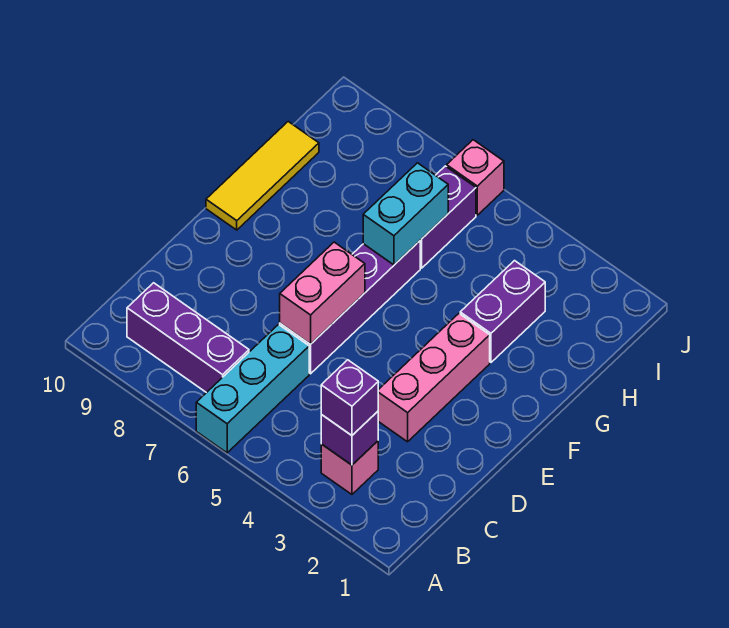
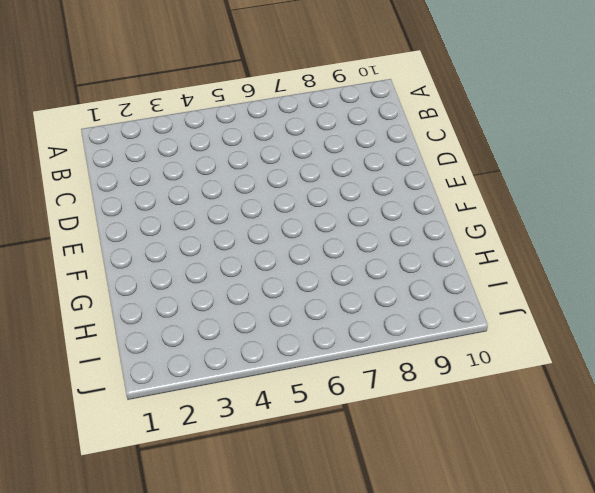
none -> cyan 1x3 brick [196,325,309,453]
none -> pink 1x1 brick [321,441,378,494]
none -> purple 1x3 brick [127,283,249,393]

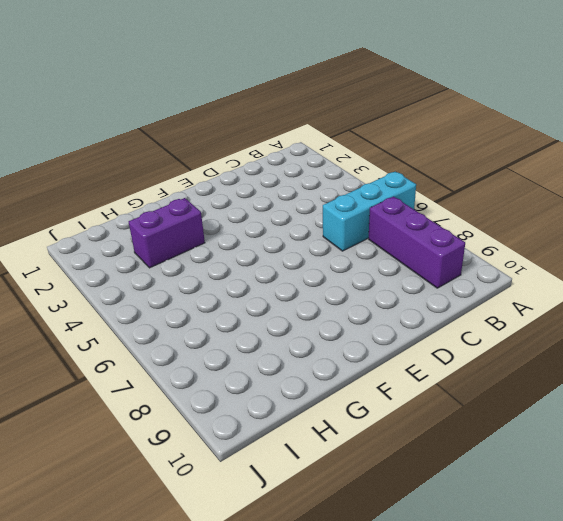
none -> pink 1x1 brick [321,441,378,494]
none -> pink 1x3 brick [378,314,490,442]
none -> purple 1x4 brick [280,241,420,374]

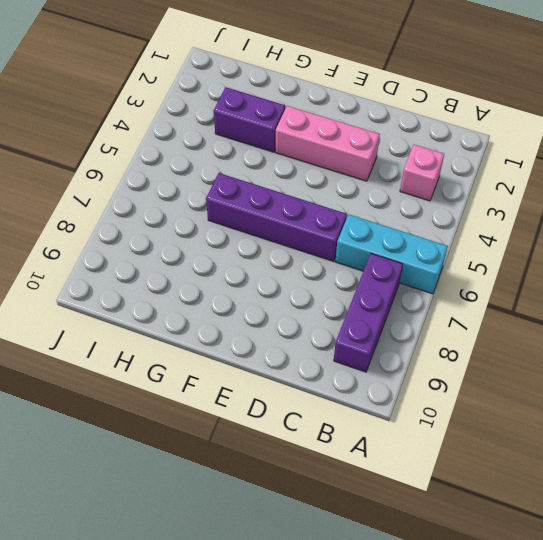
none -> yellow 1x3 tile [206,122,319,230]
none -> purple 1x2 brick [420,166,476,268]
none -> pink 1x1 brick [447,140,504,215]

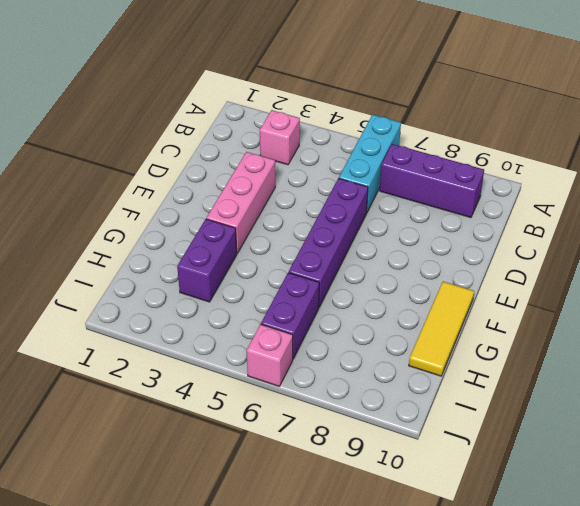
none -> purple 1x1 brick [321,411,378,465]
none -> pink 1x2 brick [280,242,365,344]
none -> cyan 1x2 brick [363,163,448,265]

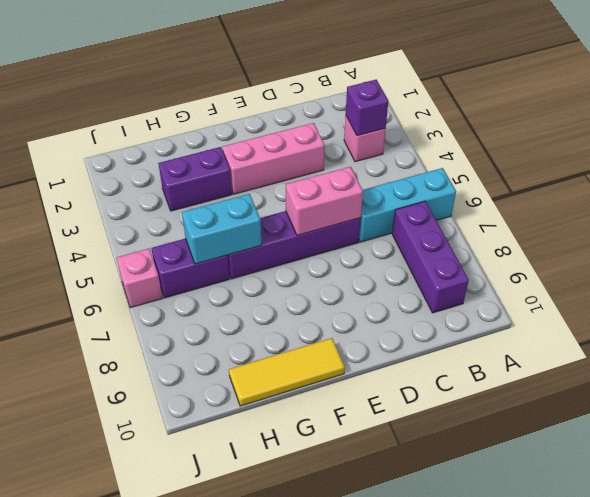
none -> purple 1x1 brick [321,360,378,435]

